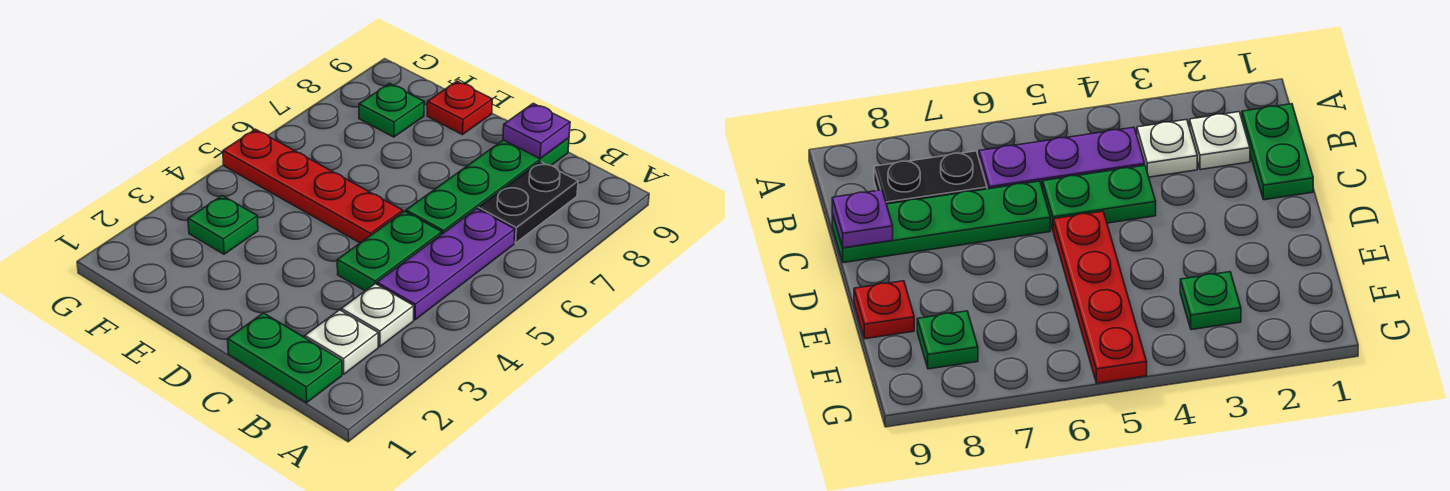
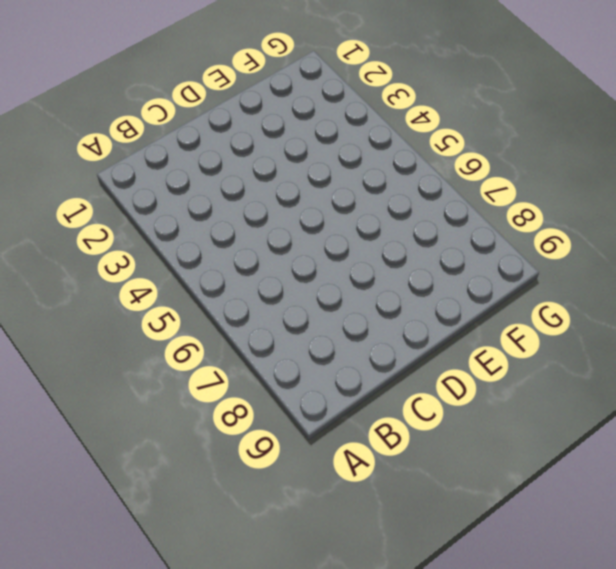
none -> green 1x2 plate [228,313,342,403]
none -> white 1x1 plate [305,310,378,374]
none -> white 1x1 plate [341,284,414,347]

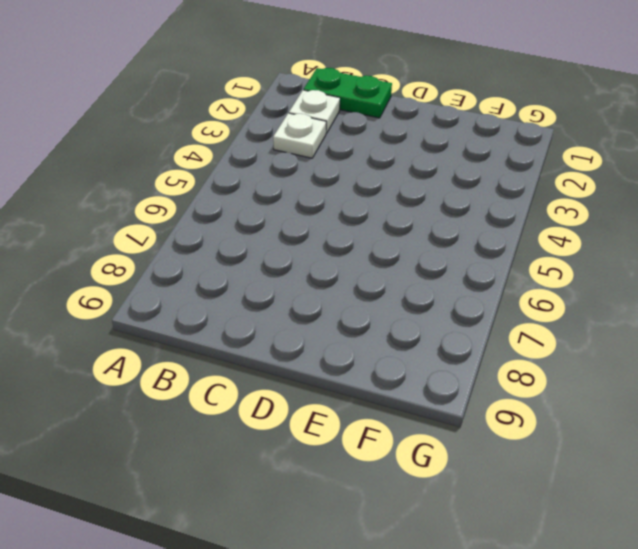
none -> purple 1x3 plate [377,209,515,320]
none -> black 1x2 plate [478,162,578,243]
none -> green 1x2 plate [337,211,442,291]

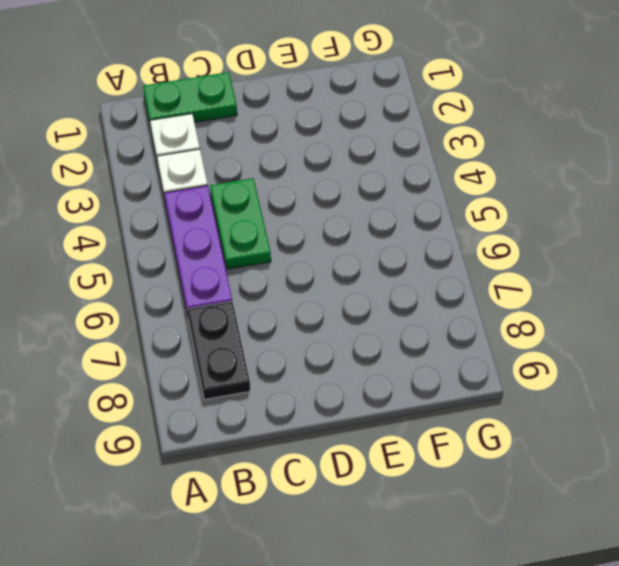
none -> green 1x4 plate [406,138,569,234]
none -> red 1x4 plate [223,129,403,243]
none -> red 1x1 plate [427,81,492,135]

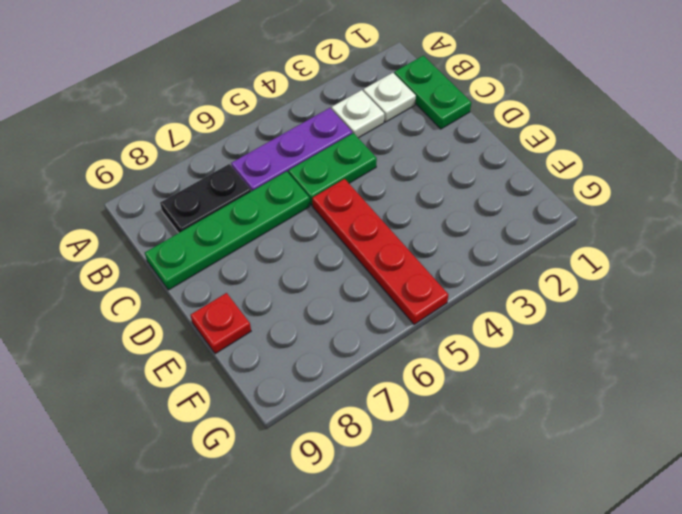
none -> green 1x1 plate [188,196,258,254]
none -> green 1x1 plate [359,84,424,137]
none -> purple 1x1 plate [503,103,570,159]

